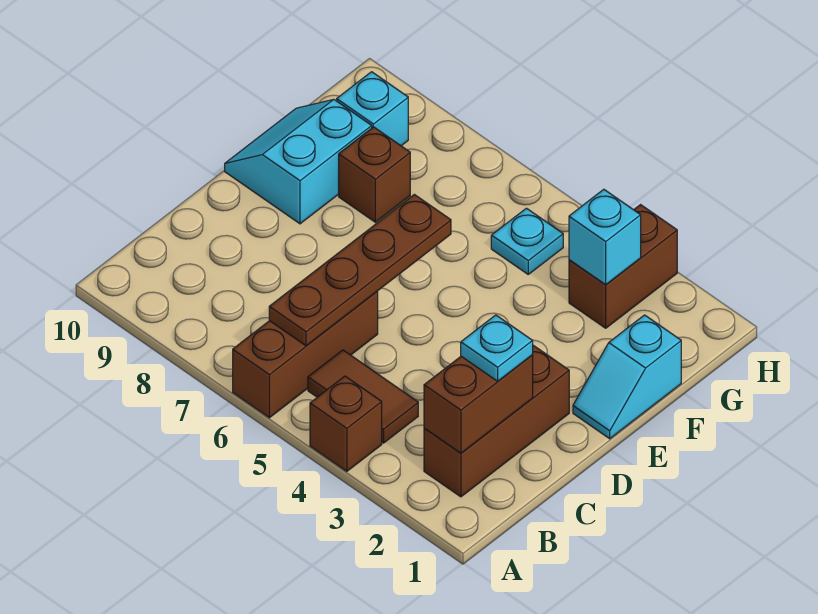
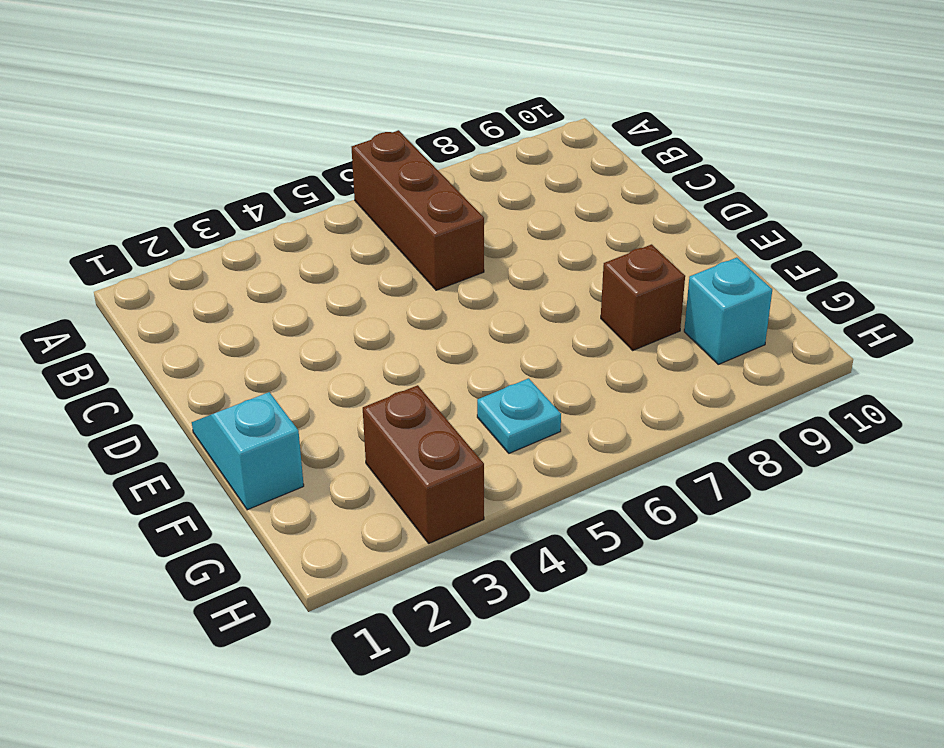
none -> brown 1x1 brick [310,376,382,471]
none -> brown 1x3 brick [424,345,569,497]
none -> brown 1x2 tile [308,350,418,443]

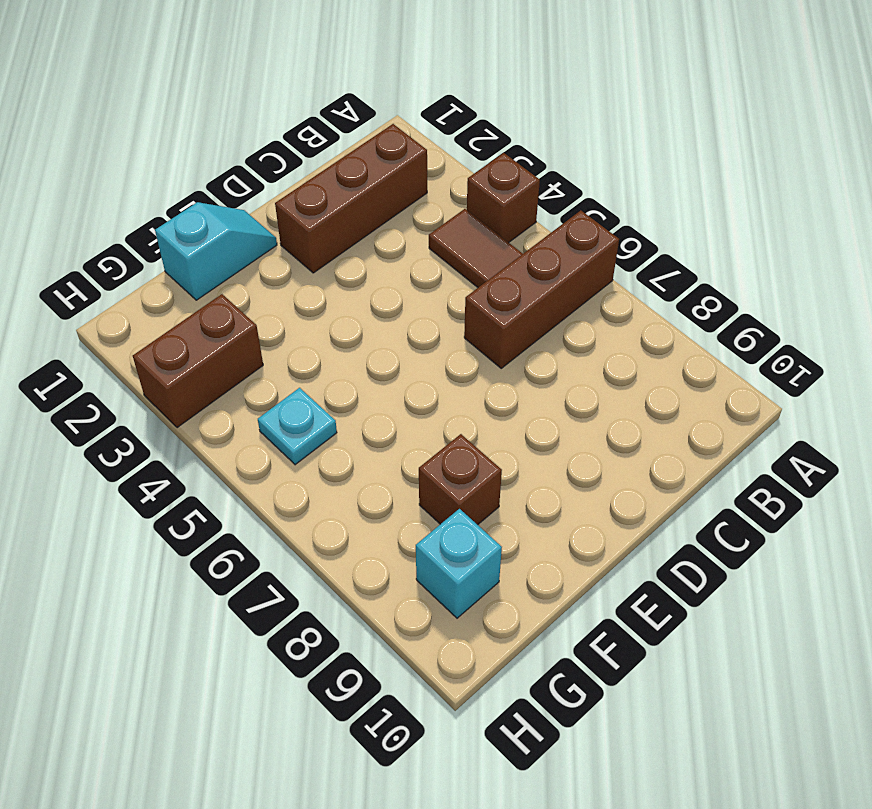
none -> cyan 2x2 slope [225,99,372,224]
none -> brown 1x2 brick [424,355,533,453]
none -> brown 1x4 plate [269,194,451,346]

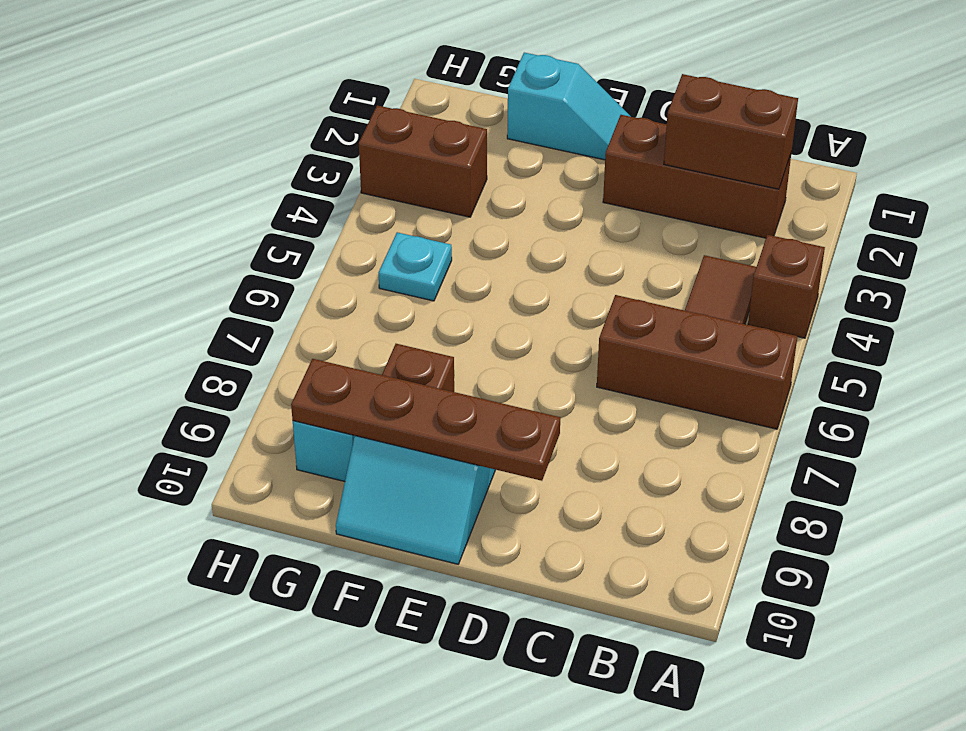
brown 1x4 plate [291,359,560,481] -> brown 1x4 plate moved to [269,194,451,346]
none -> cyan 1x1 brick [569,189,641,285]
none -> cyan 1x1 plate [461,315,533,381]

